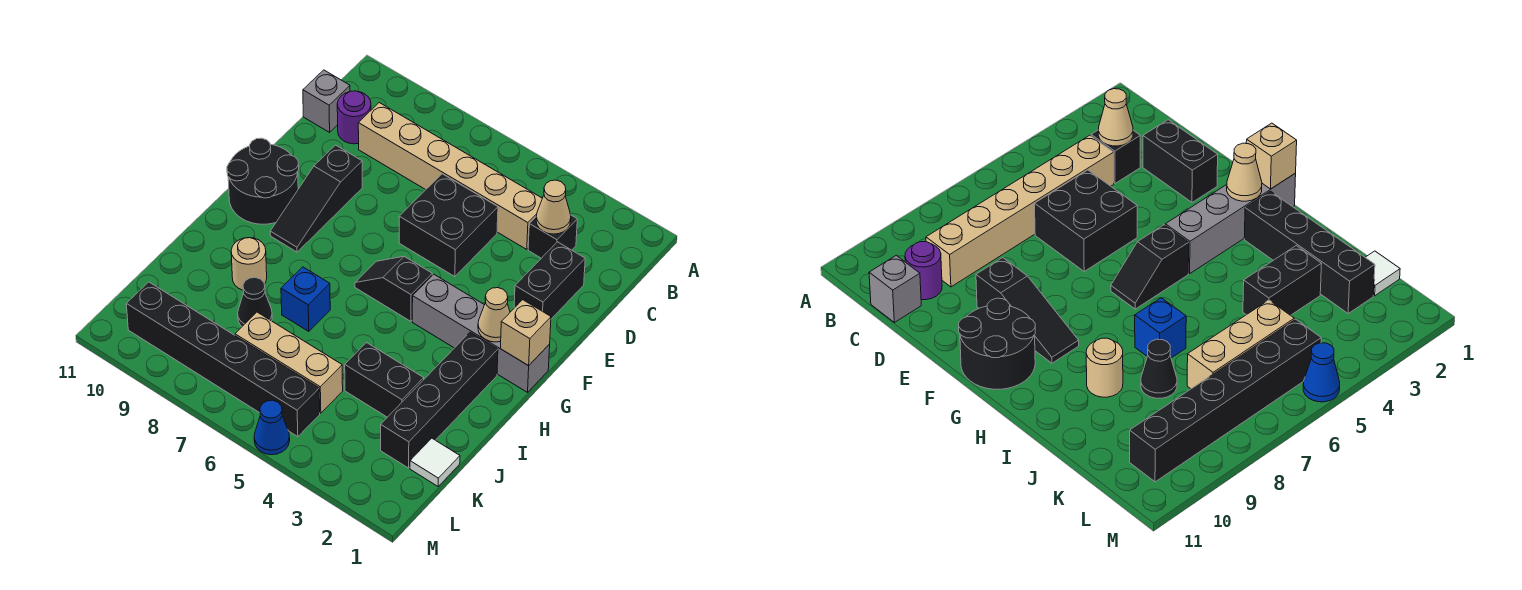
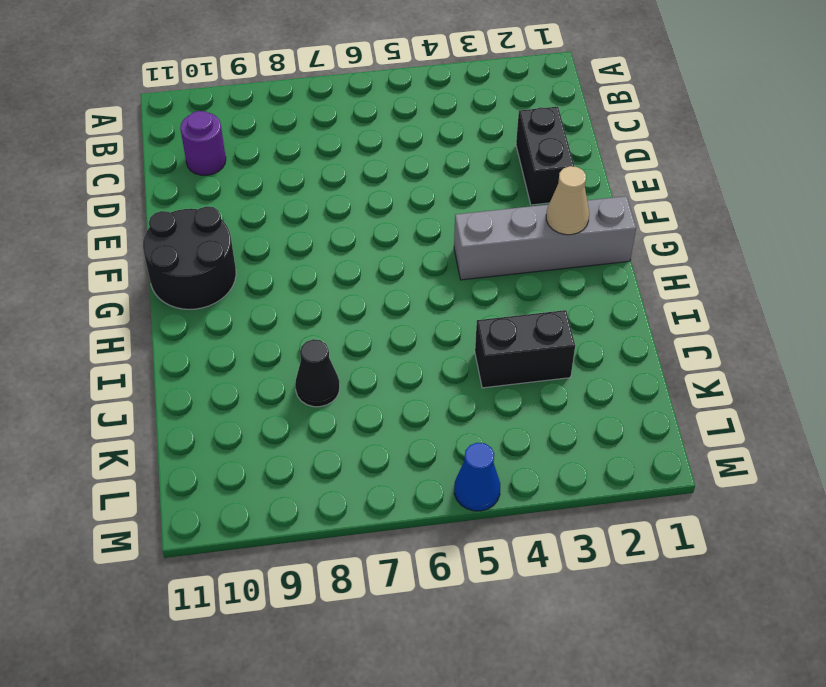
none -> black 1x1 brick [528,215,577,258]
none -> tan 1x6 brick [358,103,542,250]
none -> grey 1x1 brick [303,70,350,132]

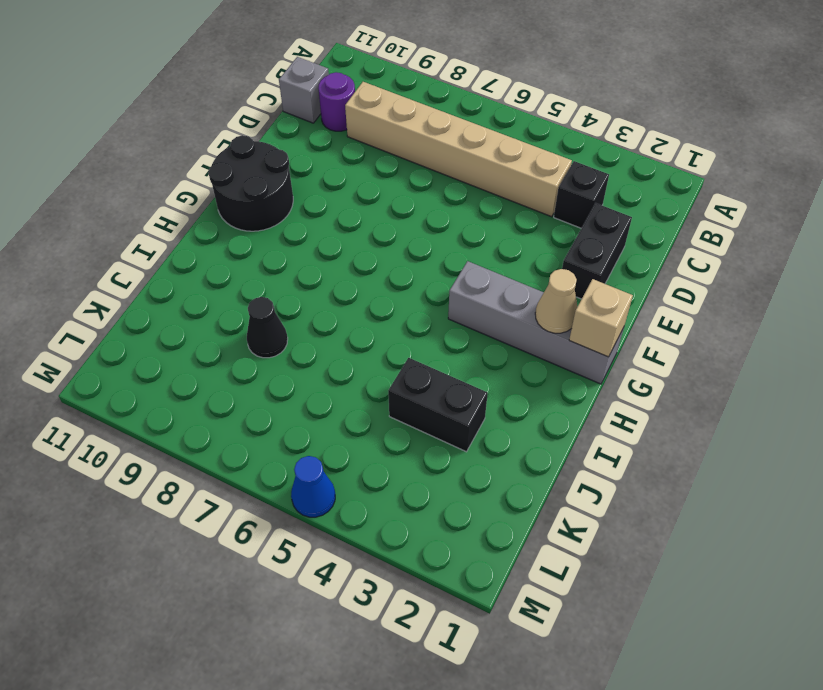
none -> black 2x2 brick [399,174,498,277]
none -> black 1x3 slope [270,145,362,252]
none -> black 1x2 slope [355,256,432,321]

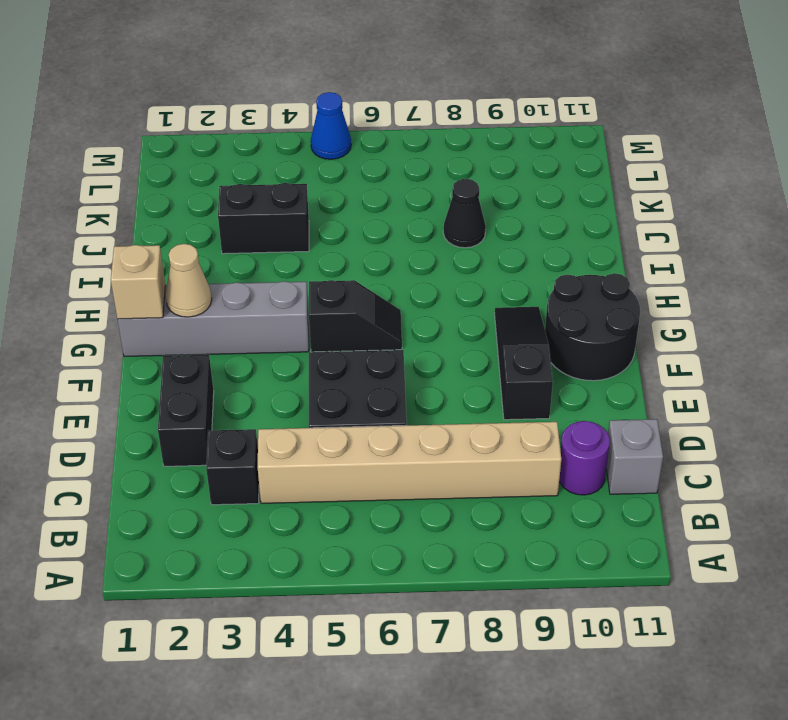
none -> black 1x4 brick [381,332,498,468]
none -> blue 1x1 brick [281,267,330,332]
none -> tan 1x1 round brick [231,238,267,290]

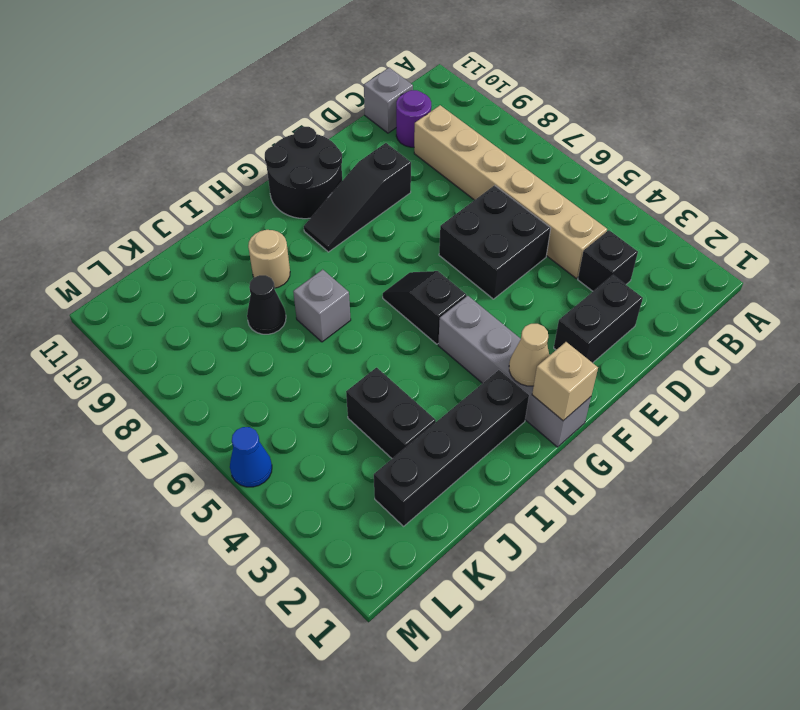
grey 1x1 brick [293,269,351,342] -> blue 1x1 brick [281,267,330,332]
none -> white 1x1 tile [410,438,460,486]
none -> tan 1x3 brick [235,312,343,413]
none -> black 1x6 brick [126,282,320,437]

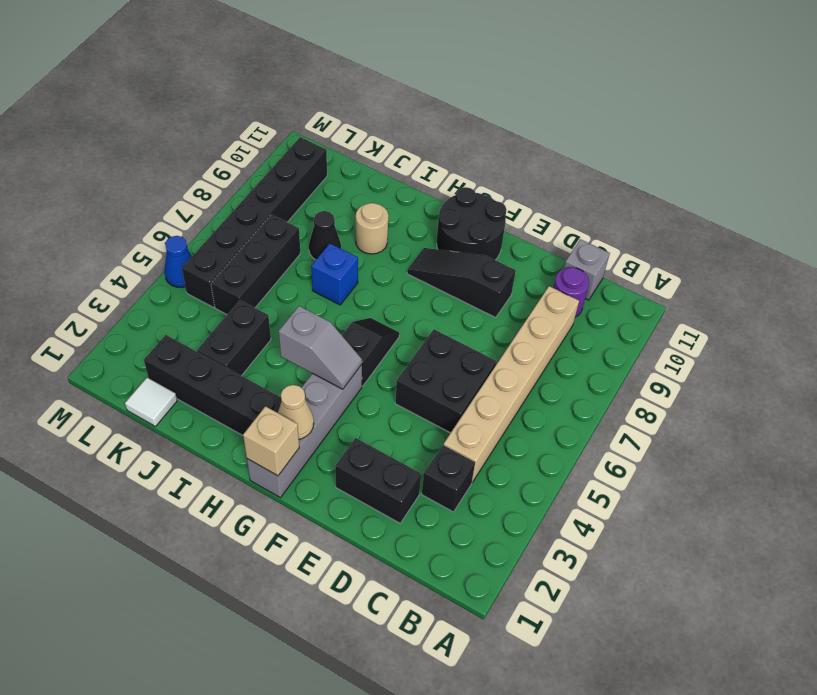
grey 1x2 slope [279,306,362,389] -> none
black 1x3 brick [211,215,300,314] -> tan 1x3 brick [235,312,343,413]
none -> tan 1x1 cone [536,180,571,234]

